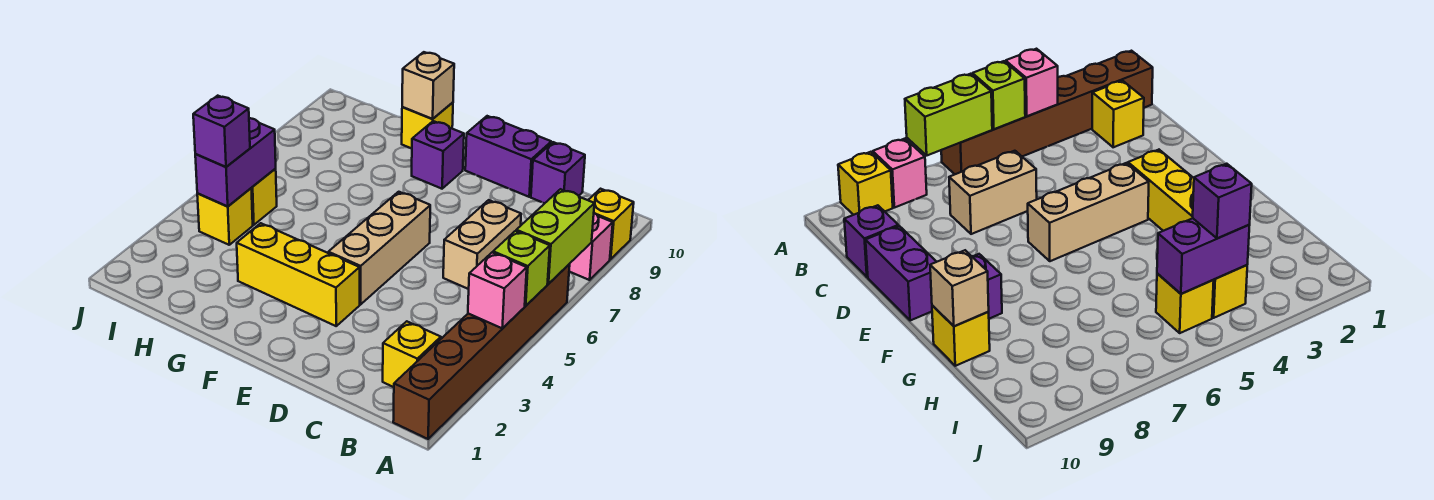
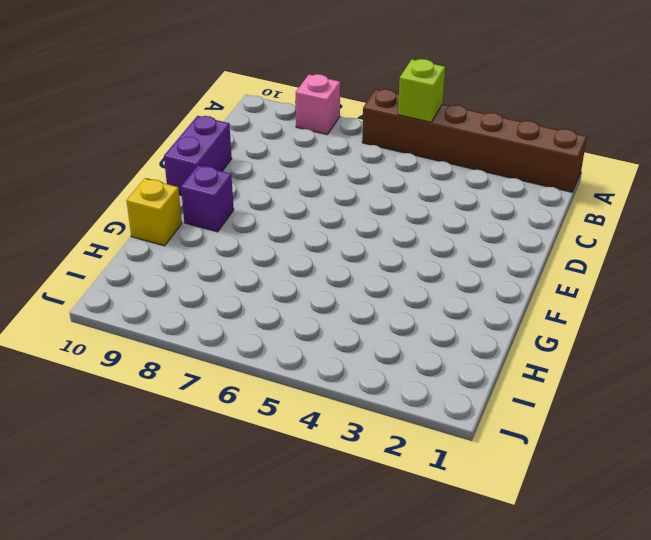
none -> yellow 1x1 brick [588,189,634,259]
none -> yellow 1x1 brick [383,321,441,387]
none -> tan 1x2 brick [443,200,521,289]

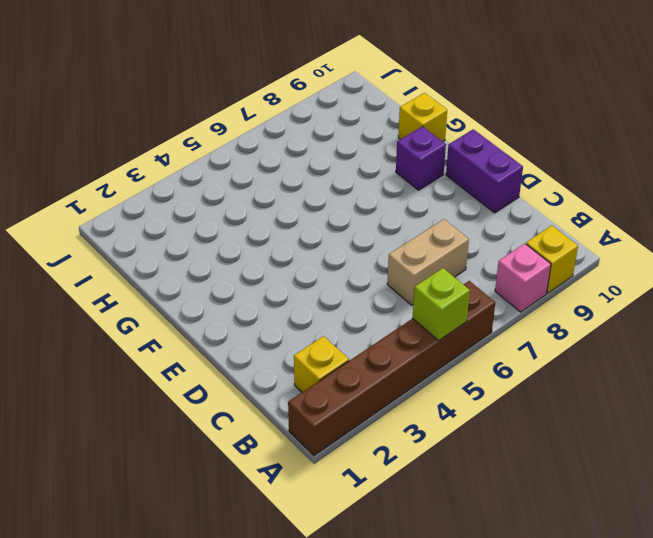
none -> purple 1x1 brick [531,142,585,203]
none -> yellow 1x3 brick [237,223,360,326]
none -> tan 1x3 brick [328,192,430,304]

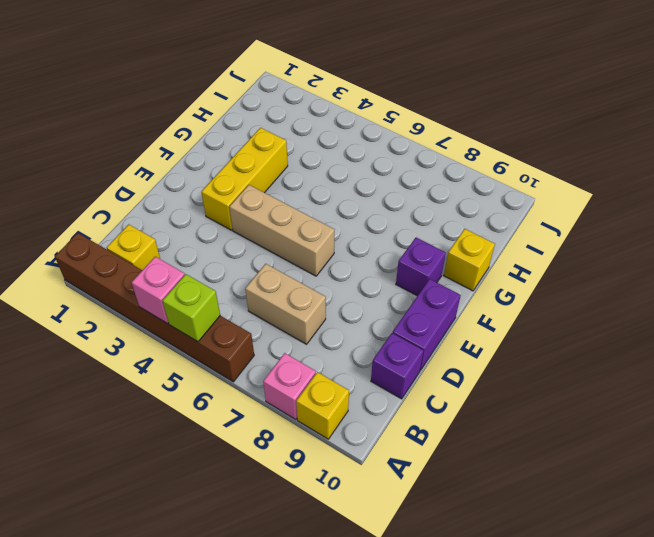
none -> yellow 1x1 brick [197,188,253,245]
none -> yellow 1x1 brick [251,169,277,225]
none -> lime 1x2 brick [516,189,594,284]

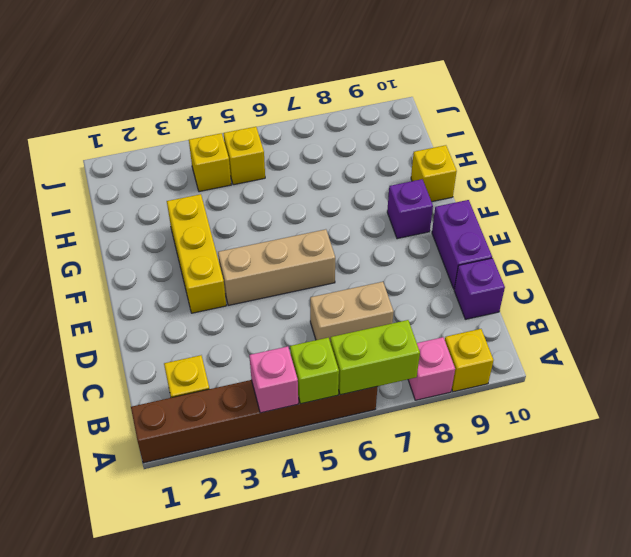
none -> tan 1x1 brick [402,52,454,119]
none -> purple 1x2 brick [195,118,276,206]
none -> purple 1x1 brick [193,96,250,167]

